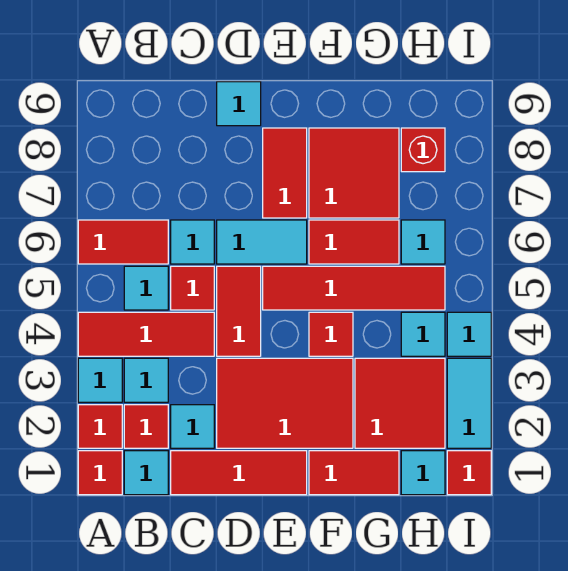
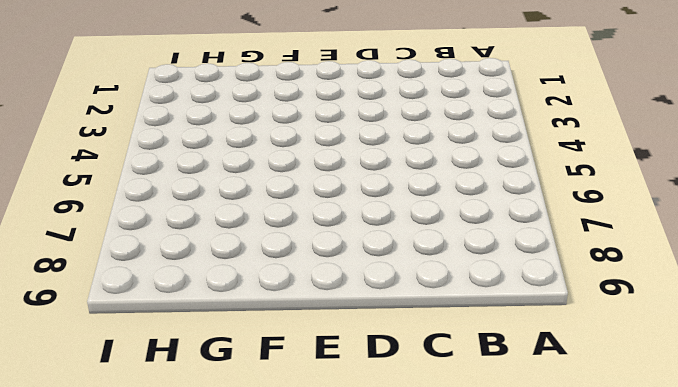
none -> red 1x1 tile [78,451,122,495]
none -> red 1x1 tile [78,405,122,448]
none -> cyan 1x1 tile [78,358,122,402]
none -> red 1x3 tile [78,312,214,356]

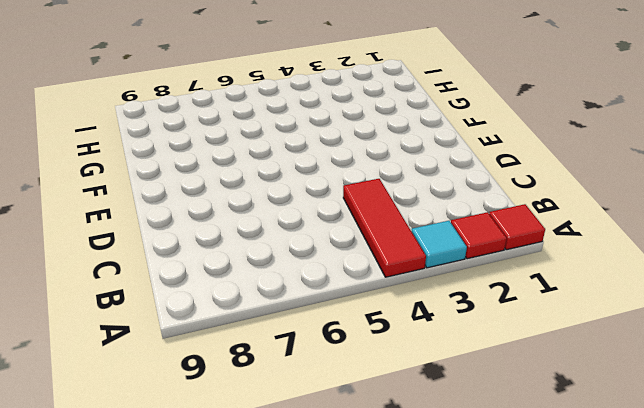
none -> red 1x2 tile [78,220,168,264]
none -> cyan 1x1 tile [124,451,168,495]
none -> red 1x1 tile [124,405,168,448]
none -> cyan 1x1 tile [124,358,168,402]

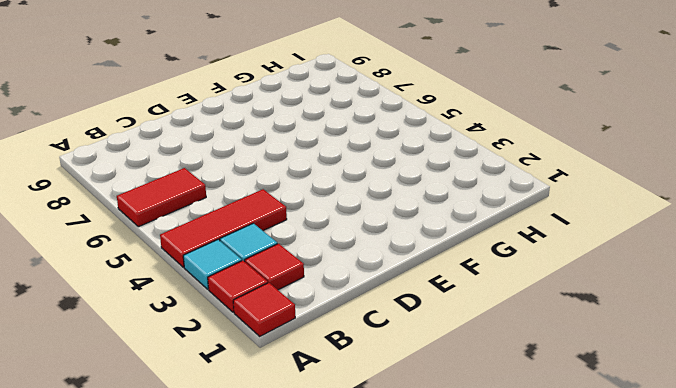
none -> cyan 1x1 tile [124,451,168,495]
none -> cyan 1x1 tile [124,266,168,310]
none -> red 1x3 tile [171,451,307,495]
none -> cyan 1x1 tile [171,405,214,448]

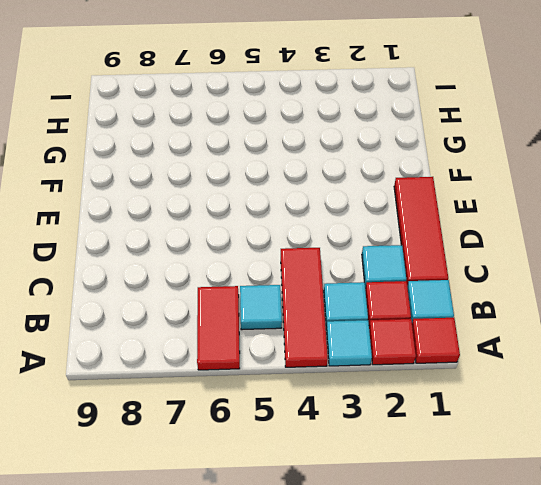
none -> red 1x1 tile [171,266,214,310]
none -> cyan 1x1 tile [171,220,214,264]
none -> red 2x3 tile [217,358,353,448]
none -> red 1x2 tile [217,266,261,356]

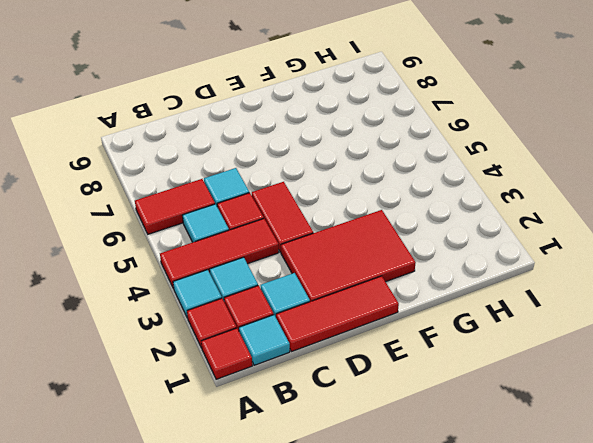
none -> cyan 1x2 tile [217,220,307,264]
none -> cyan 1x1 tile [217,82,261,126]
none -> red 1x4 tile [263,266,445,310]
none -> red 1x2 tile [263,128,307,218]

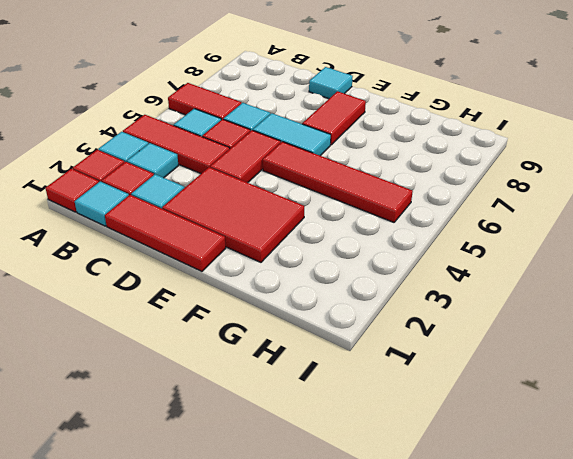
none -> red 1x2 tile [309,451,399,495]
none -> red 1x1 tile [309,312,353,356]
none -> red 1x2 tile [309,220,399,264]
none -> red 2x2 tile [309,128,399,218]

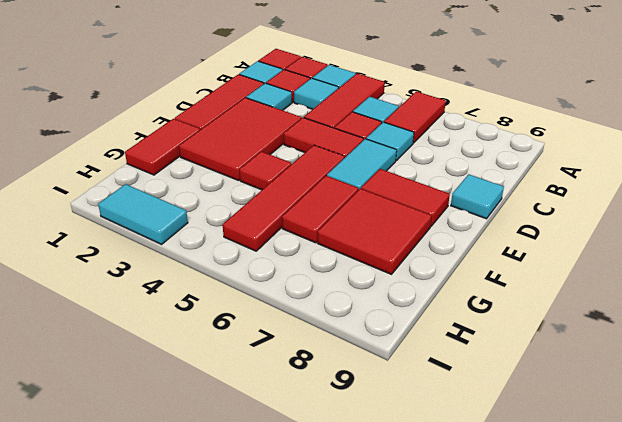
none -> red 2x2 tile [355,358,445,448]
none -> cyan 1x1 tile [401,451,445,495]
none -> cyan 1x1 tile [401,312,445,356]
none -> cyan 1x1 tile [401,220,445,264]

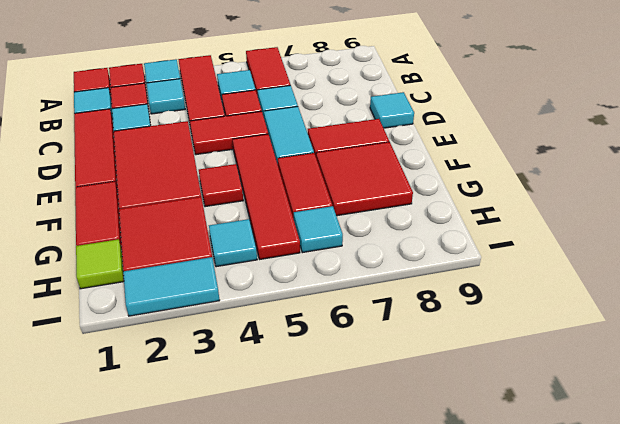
lime 1x1 tile [76,239,124,289] -> cyan 1x1 tile [401,451,445,495]
none -> red 1x1 brick [401,128,445,172]
none -> red 1x1 tile [447,451,491,495]
none -> cyan 1x1 tile [447,312,491,356]

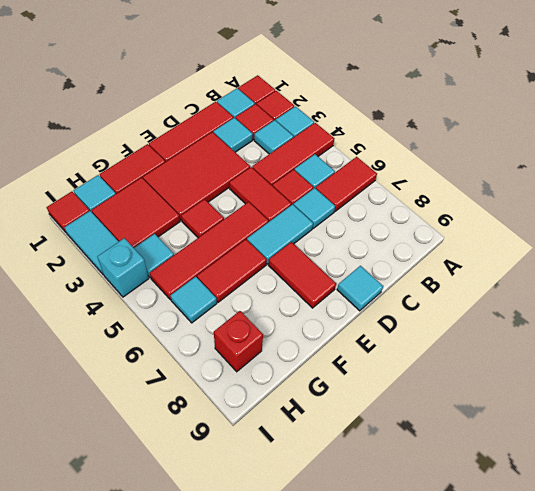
cyan 1x1 brick [97,238,149,297] -> cyan 1x1 tile [447,312,491,356]
none -> red 2x2 tile [309,128,399,218]

